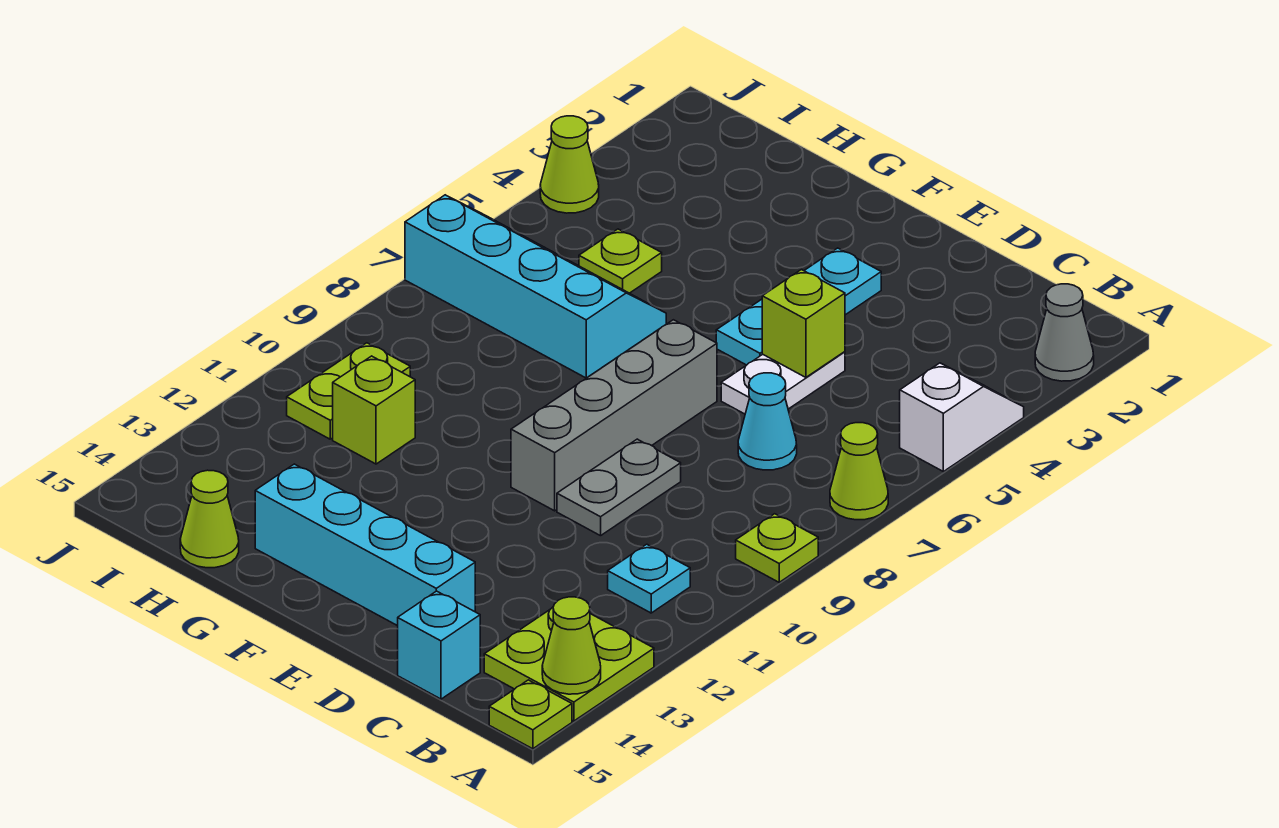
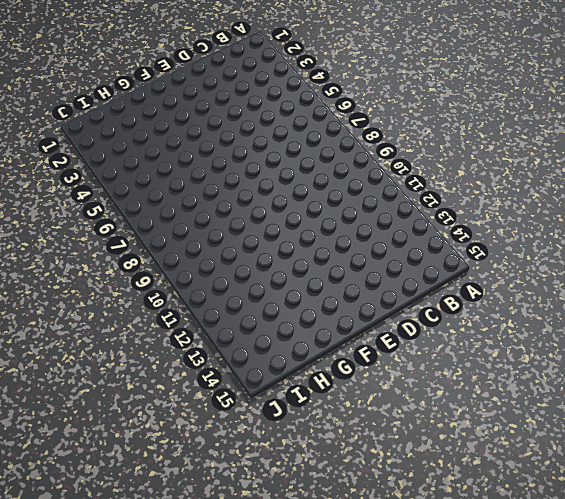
none -> grey 1x1 cone [1035,284,1094,381]
none -> white 1x2 slope [900,363,1024,472]
none -> lime 1x1 cone [830,423,888,520]

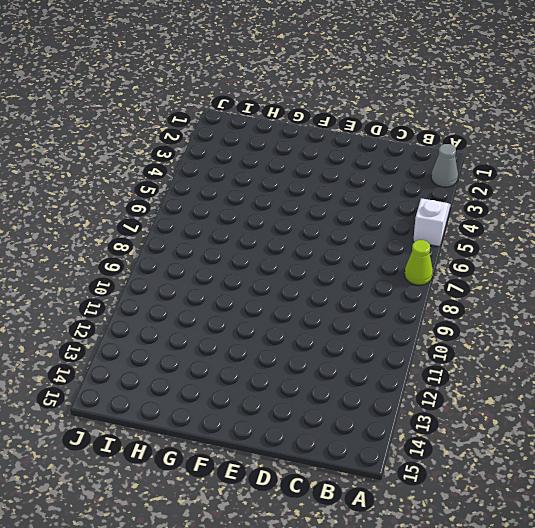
none -> lime 1x1 plate [736,514,818,582]
none -> lime 2x2 plate [484,607,654,721]
none -> lime 1x1 plate [489,680,572,749]

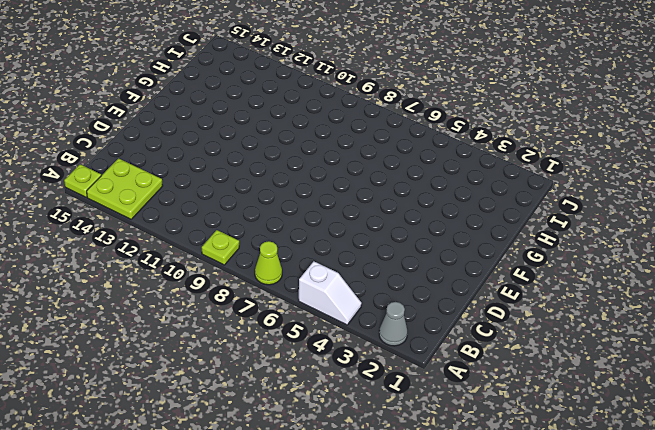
none -> cyan 1x1 plate [608,544,690,613]
none -> cyan 1x1 cone [738,373,797,470]
none -> cyan 1x1 brick [398,591,480,699]

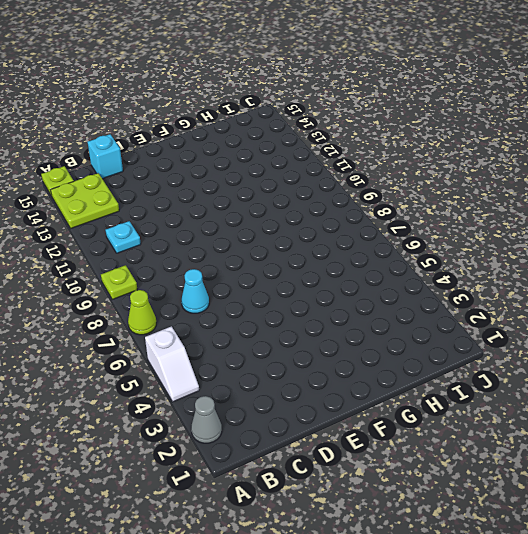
none -> white 1x2 plate [721,352,845,414]
none -> grey 1x2 plate [557,439,681,536]
none -> cyan 1x4 brick [255,464,475,626]

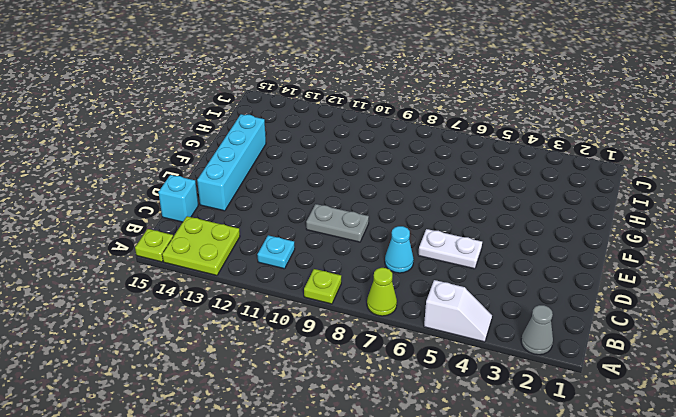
none -> cyan 1x3 plate [716,248,881,365]
none -> grey 1x4 brick [511,320,717,511]
none -> cyan 2x4 slope [405,195,666,378]

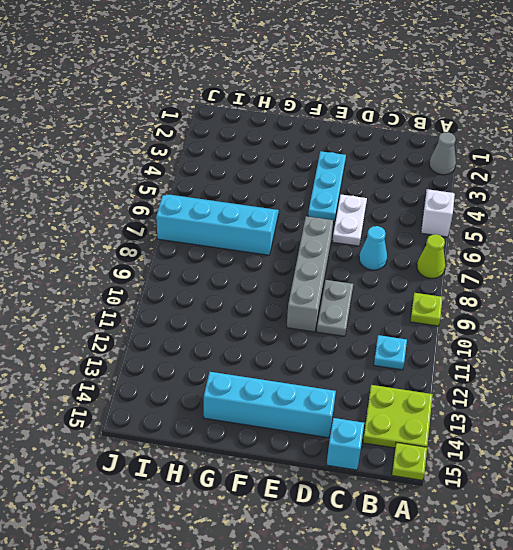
none -> lime 1x1 plate [579,229,662,293]
none -> lime 1x1 brick [333,356,415,464]
none -> lime 1x1 cone [180,470,239,568]

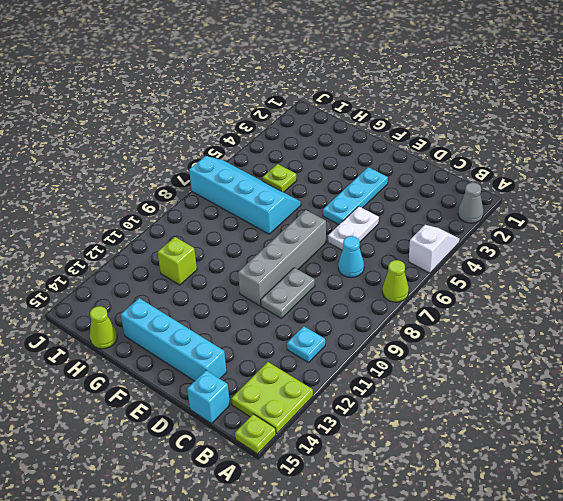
none -> lime 1x1 plate [736,514,818,582]
none -> lime 1x2 plate [287,343,410,439]
none -> lime 1x1 cone [540,116,599,213]

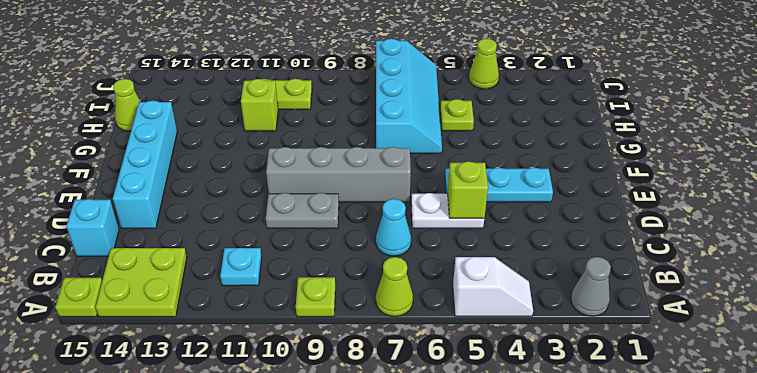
none -> lime 1x1 cone [542,597,601,694]

